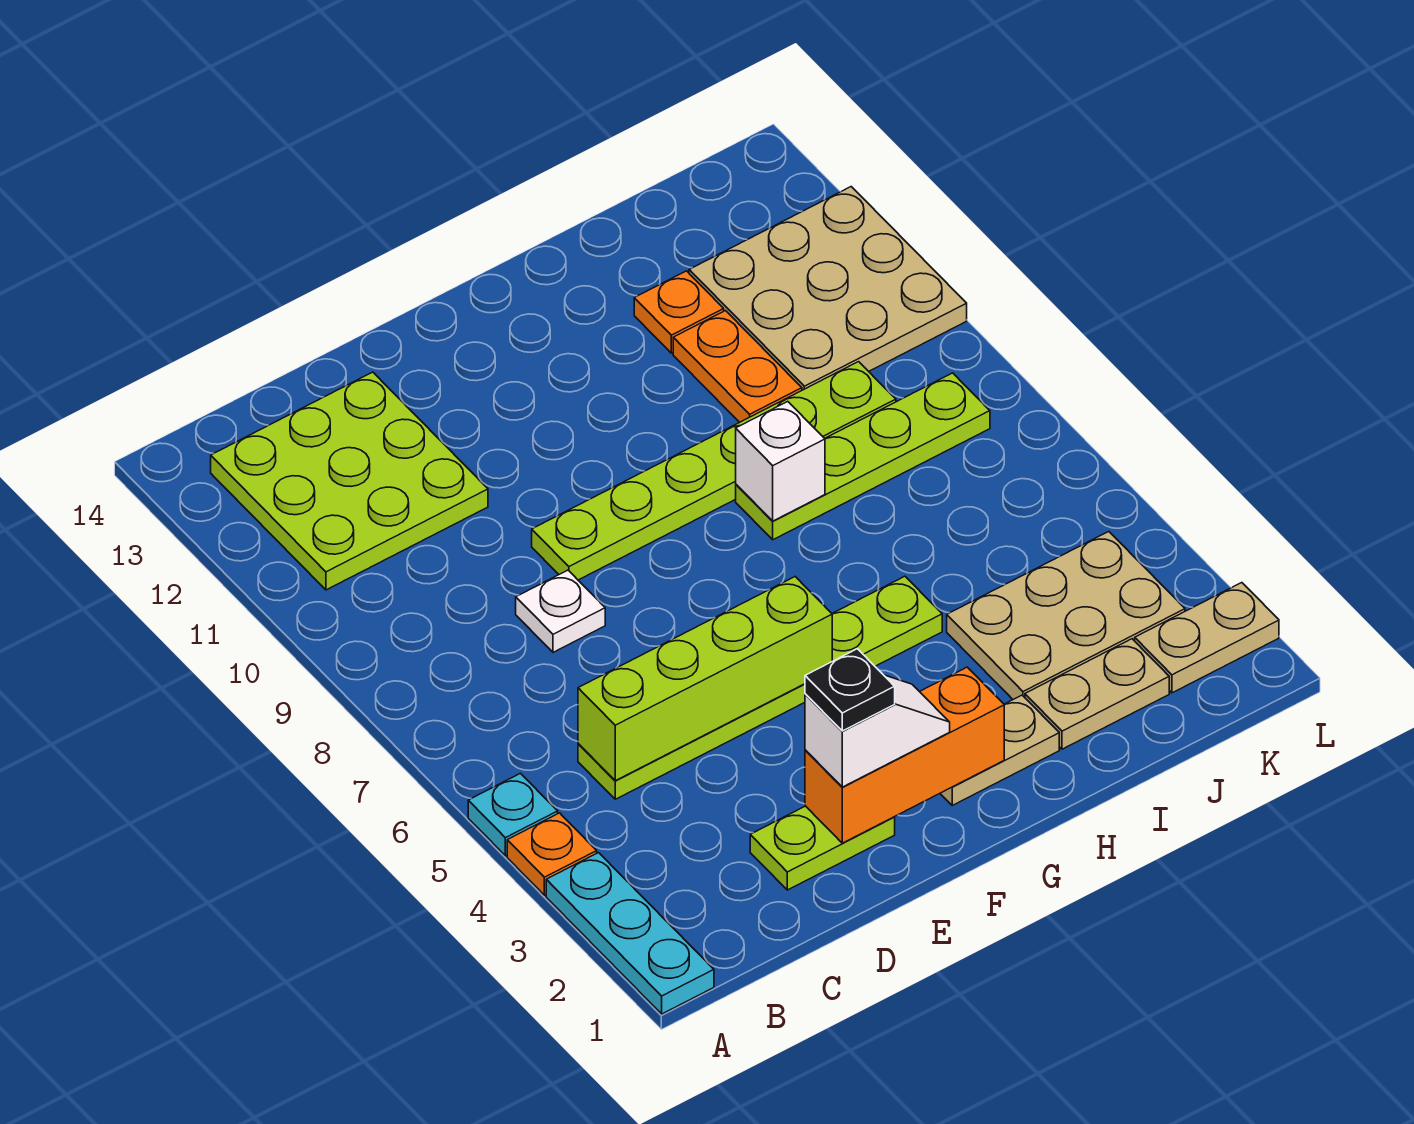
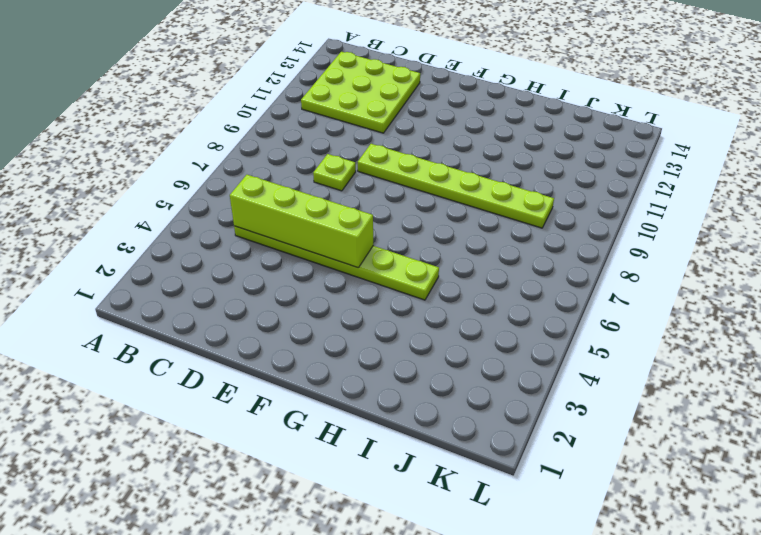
lime 1x1 plate [313,154,356,191] -> white 1x1 plate [516,570,605,652]
none -> cyan 1x3 plate [546,853,714,1014]
none -> orange 1x1 plate [507,813,597,895]
none -> cyan 1x1 plate [468,773,558,856]

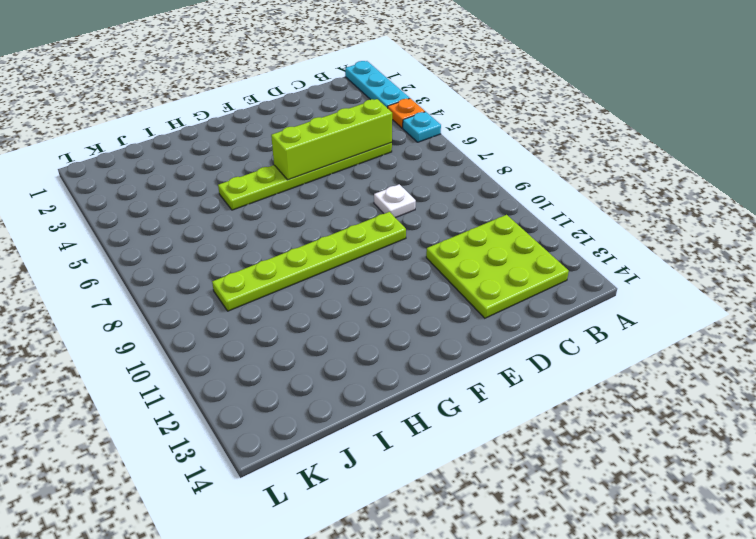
none -> lime 1x2 plate [750,806,895,890]
none -> tan 1x2 plate [940,695,1059,805]
none -> lime 1x4 plate [736,373,990,540]

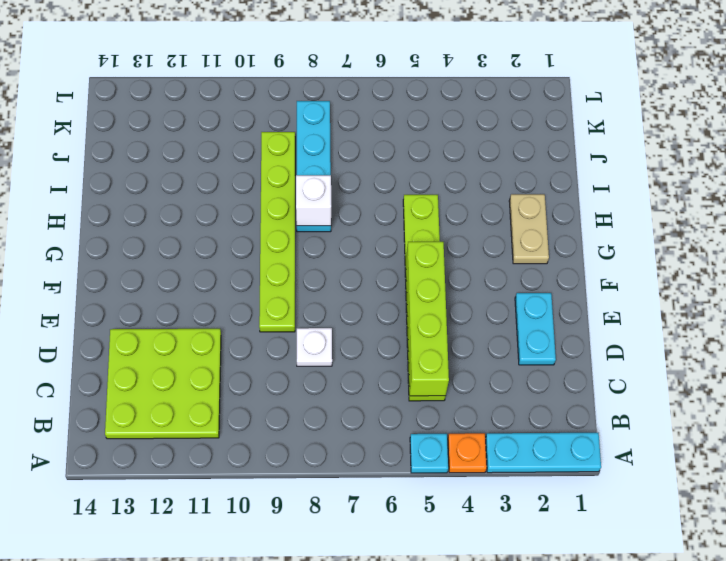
cyan 1x2 plate [515,293,556,365] -> lime 1x2 plate [750,806,895,890]
cyan 1x4 plate [297,101,331,232] -> lime 1x4 plate [736,373,990,540]
none -> tan 1x2 plate [1025,639,1169,749]
none -> tan 2x3 plate [947,532,1185,699]
none -> orange 1x2 plate [673,311,802,422]

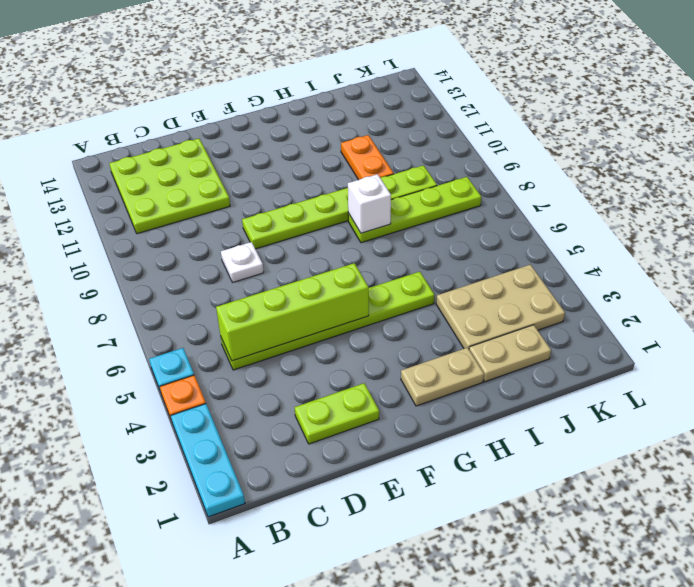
none -> orange 1x1 plate [634,271,724,353]
none -> tan 3x3 plate [689,187,967,390]
none -> tan 1x2 plate [1135,583,1279,693]

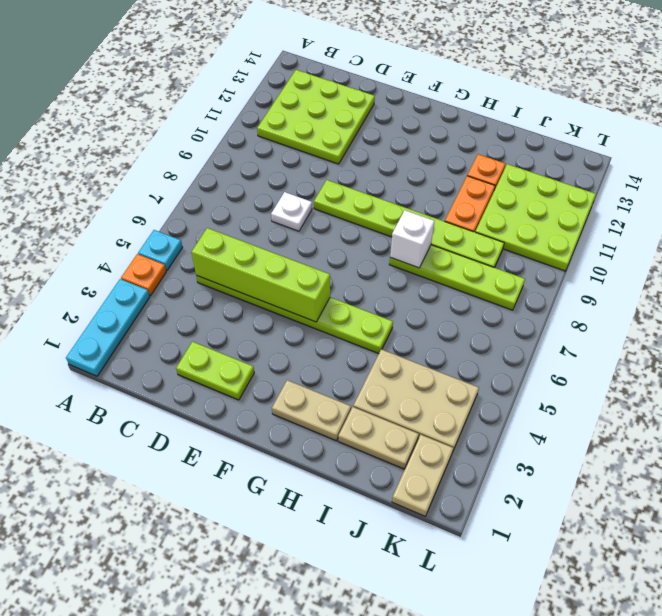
lime 3x3 plate [475,164,596,271] -> tan 3x3 plate [689,187,967,390]
tan 1x2 plate [392,435,453,516] -> tan 1x2 plate turned to [1135,583,1279,693]
none -> orange 1x3 brick [805,667,1004,843]
none -> white 1x2 slope [805,675,950,787]
none -> black 1x1 plate [805,649,895,731]

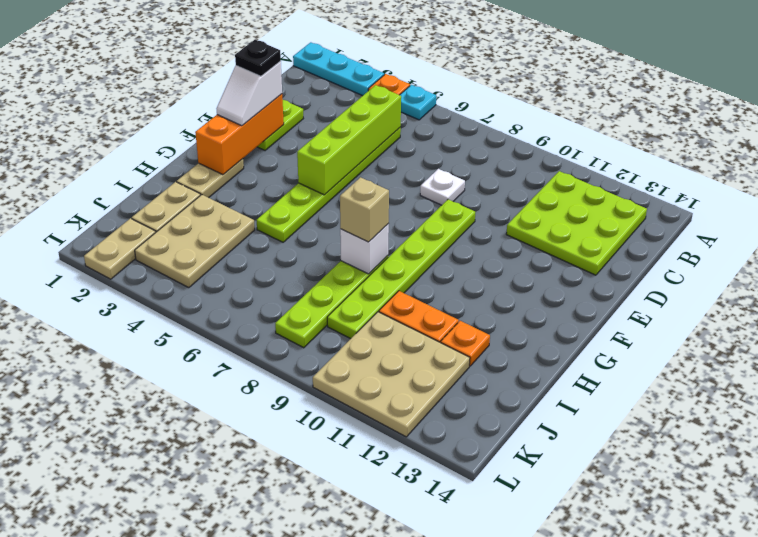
tan 1x1 brick [340,177,389,242] -> none

